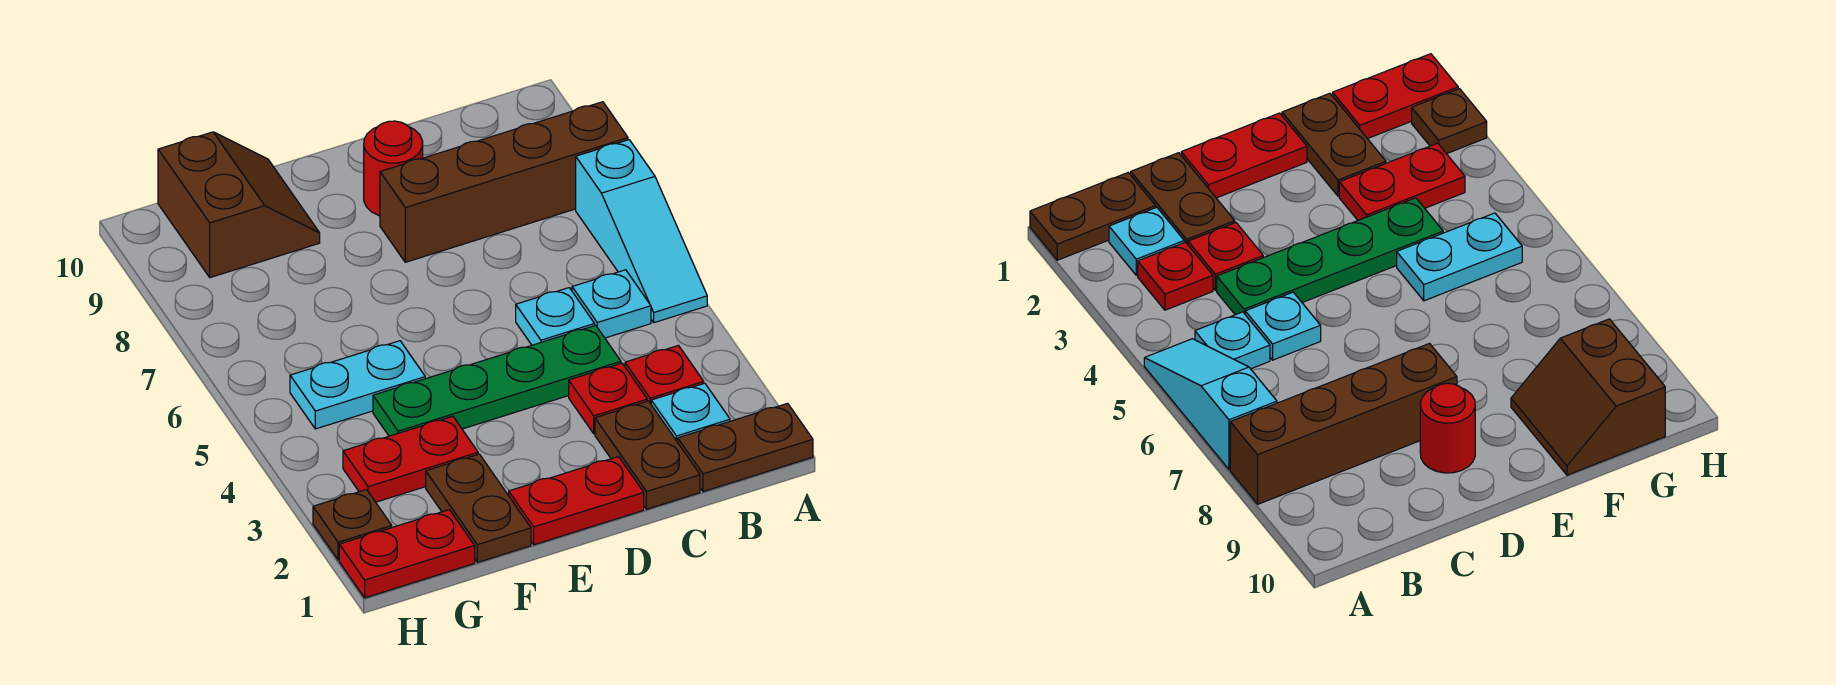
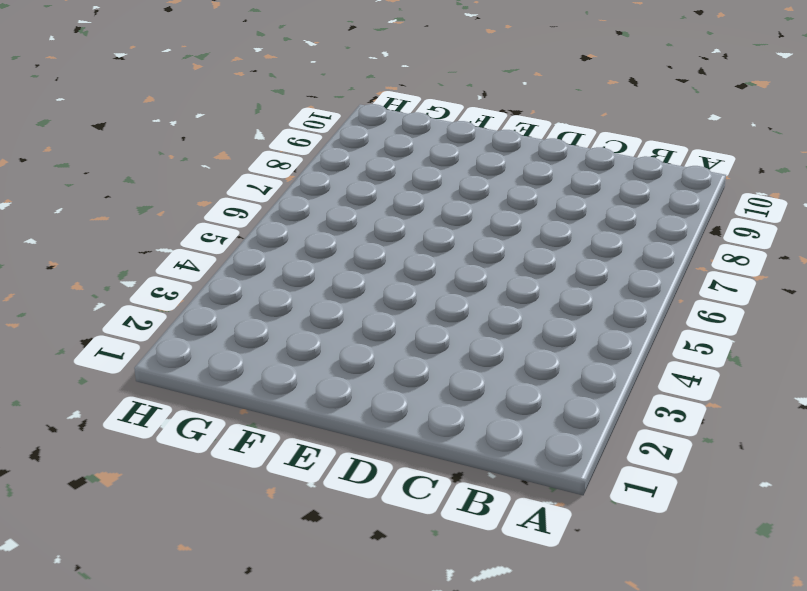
none -> brown 1x2 plate [678,403,813,492]
none -> cyan 1x3 slope [576,140,707,323]
none -> brown 1x4 brick [380,102,628,262]

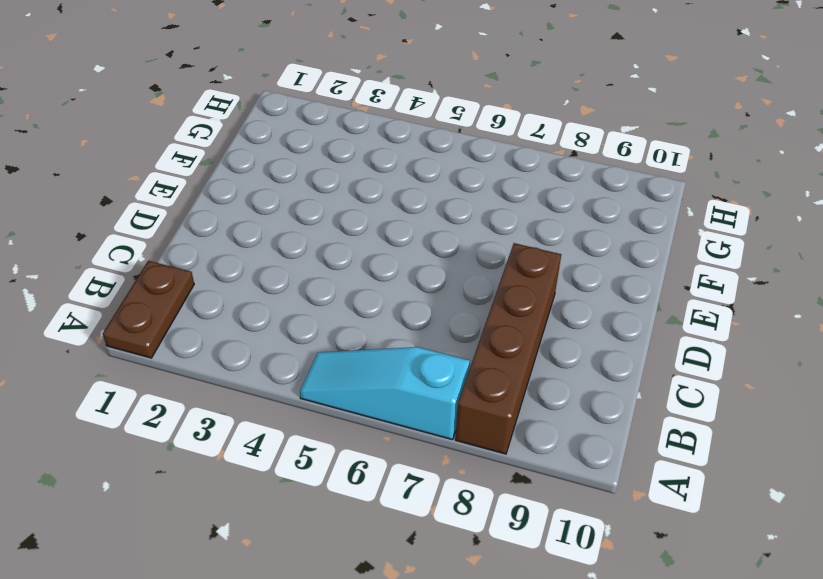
none -> cyan 1x1 plate [651,383,730,442]
none -> red 1x1 plate [625,346,704,404]
none -> cyan 1x1 plate [572,270,651,338]

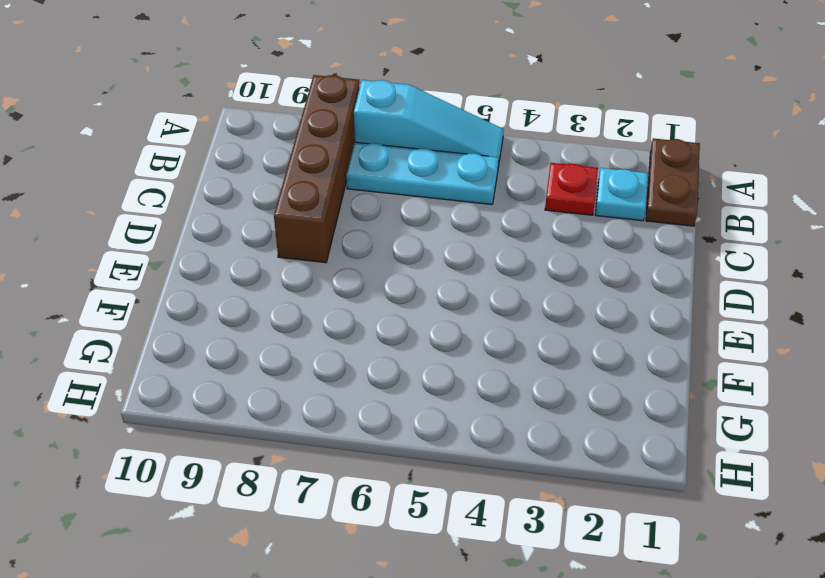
cyan 1x3 plate [346,142,499,204] -> cyan 1x1 plate [572,270,651,338]
none -> brown 1x2 plate [595,401,700,509]
none -> red 1x1 plate [569,363,647,434]
none -> green 1x4 plate [373,325,621,436]

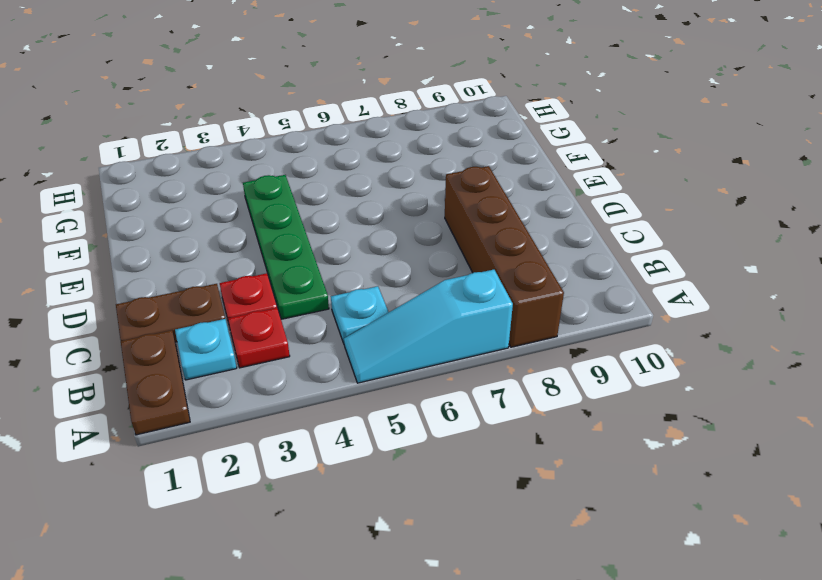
none -> cyan 1x1 plate [516,288,595,345]
none -> red 1x2 plate [509,457,644,545]
none -> red 1x1 round brick [364,121,423,216]

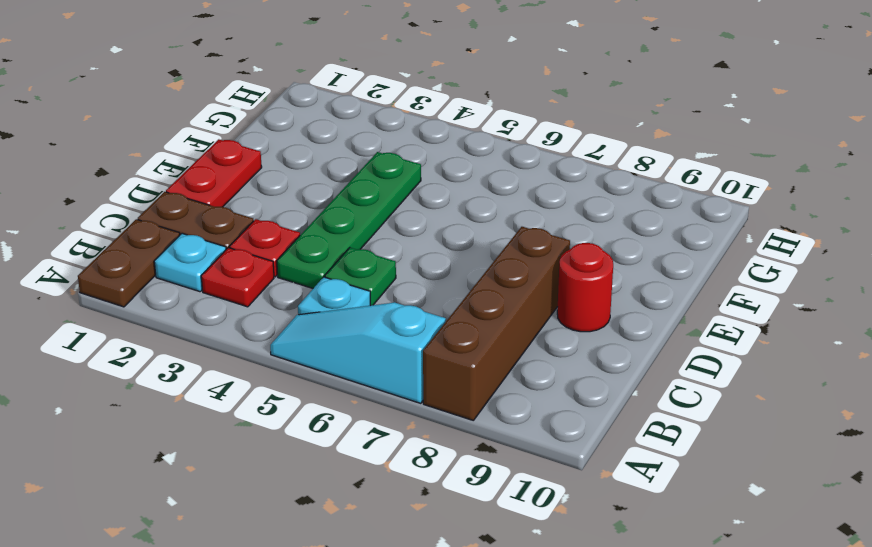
green 1x1 plate [325,248,396,305] -> cyan 1x1 plate [516,288,595,345]
none -> brown 1x2 plate [426,454,531,562]
none -> red 1x2 plate [343,416,478,502]
none -> cyan 1x2 plate [290,341,425,429]

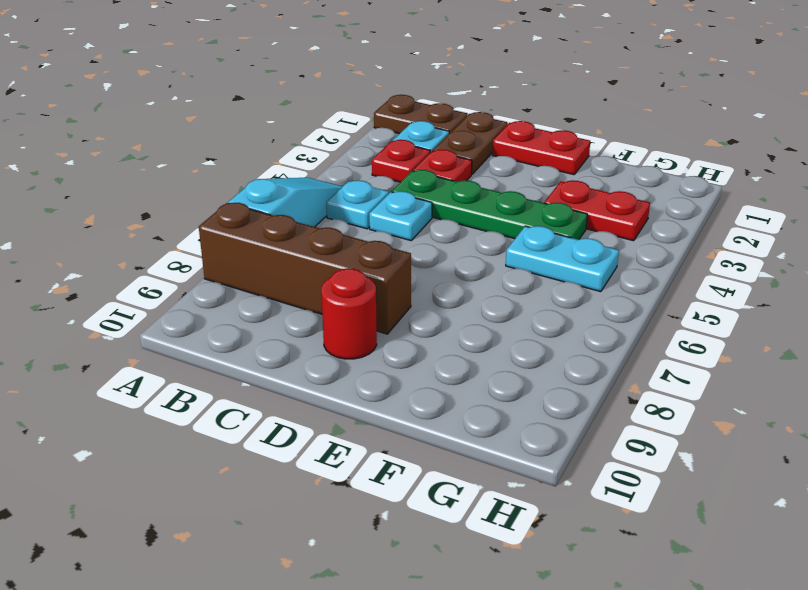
none -> brown 1x2 plate [426,454,531,562]
none -> brown 2x2 slope [158,132,320,278]
none -> red 1x2 plate [339,510,475,598]

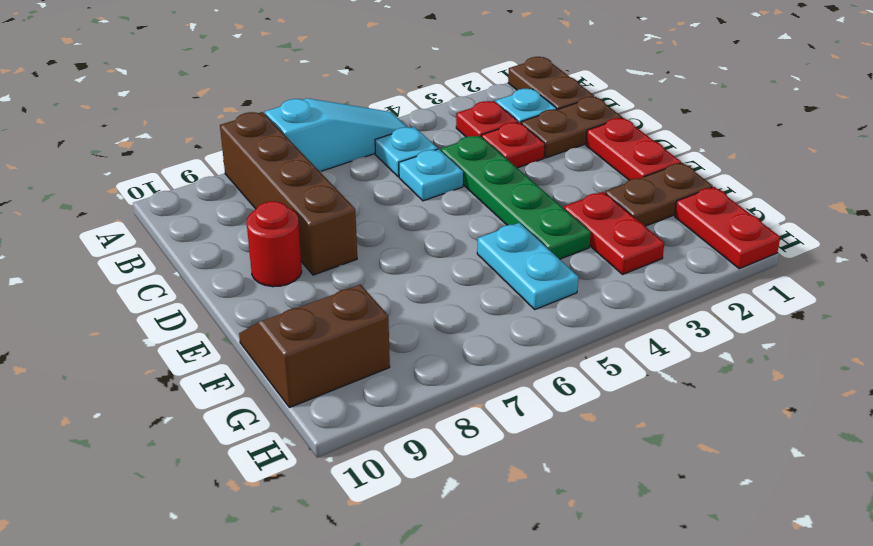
none -> brown 1x1 plate [313,490,392,560]

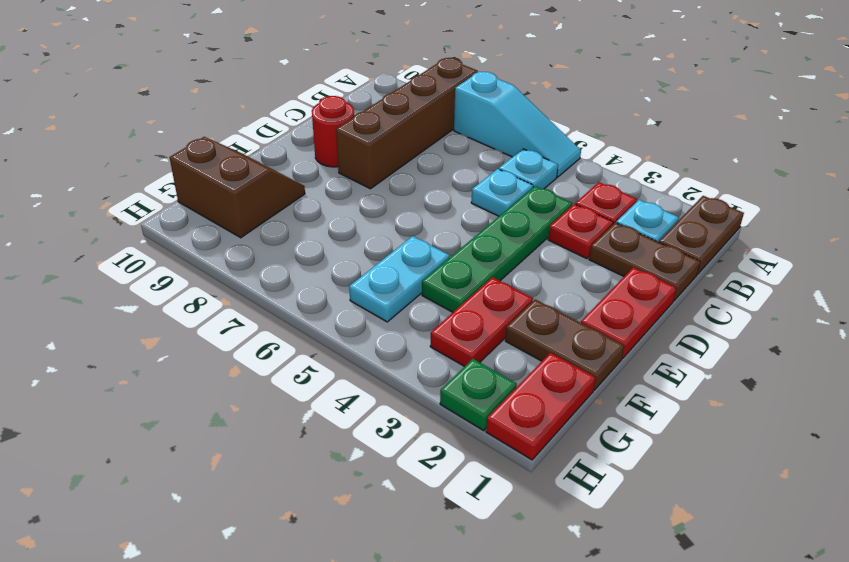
green 1x1 plate [440,359,517,431] -> brown 1x1 plate [313,490,392,560]

